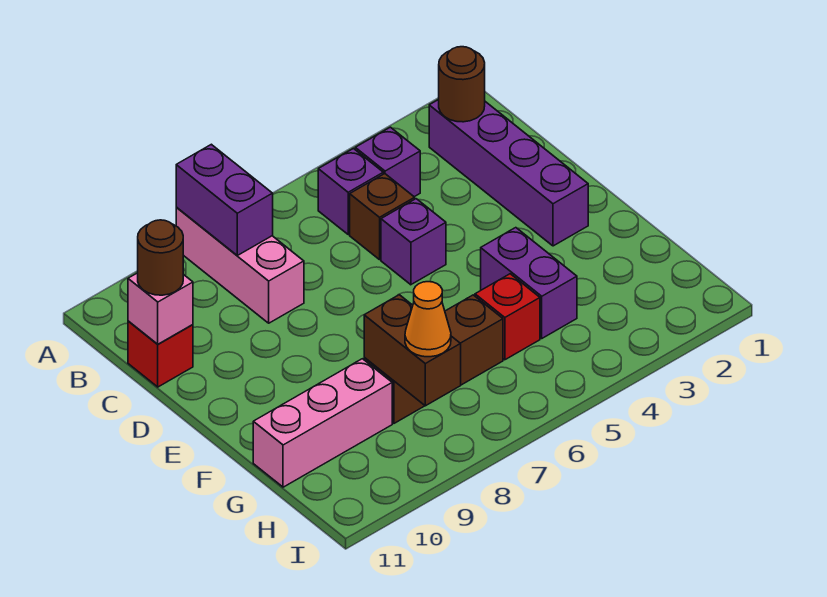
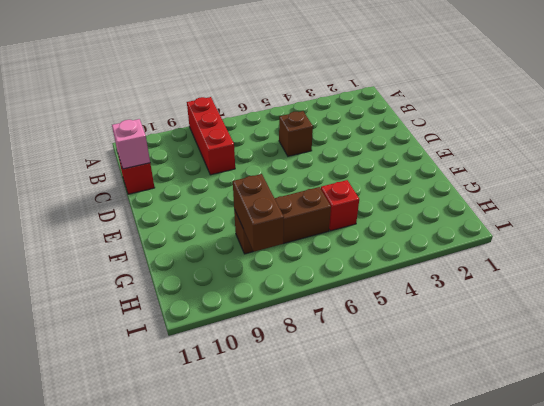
red 1x3 brick [187,97,235,175] -> pink 1x3 brick [176,207,304,323]
none -> purple 1x4 brick [429,100,588,246]
none -> purple 1x1 brick [355,127,420,197]
none -> purple 1x1 brick [318,149,383,234]

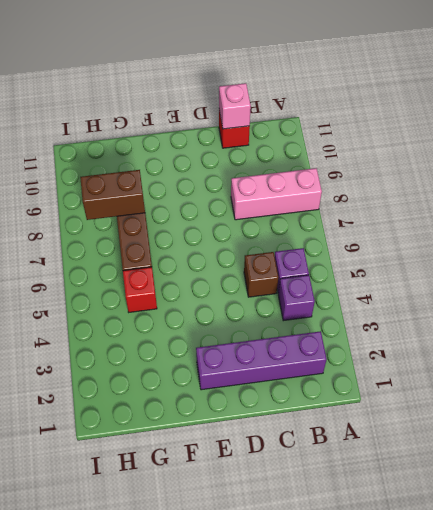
none -> purple 1x1 brick [381,199,446,285]
none -> purple 1x2 brick [481,228,577,338]
none -> pink 1x3 brick [253,359,392,487]

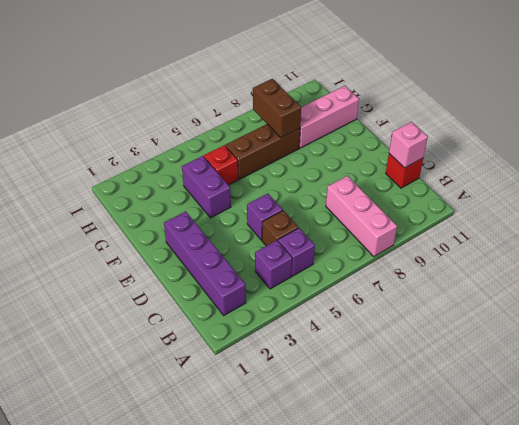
none -> purple 1x2 brick [176,144,273,255]
none -> brown 1x1 round brick [439,47,485,122]
none -> brown 1x1 round brick [138,220,183,295]

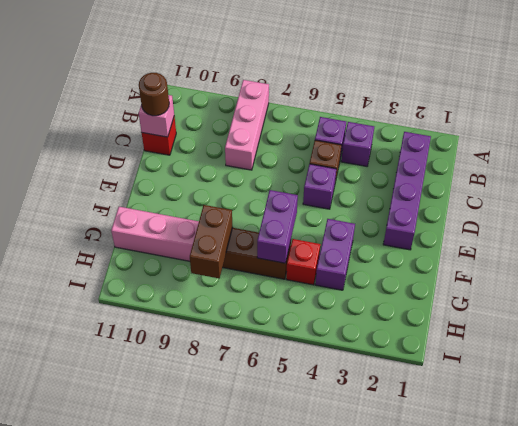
purple 1x2 brick [257,190,298,263] -> purple 1x2 brick moved to [176,144,273,255]
none -> brown 1x1 round brick [439,47,485,122]
none -> orange 1x1 cone [405,282,451,357]

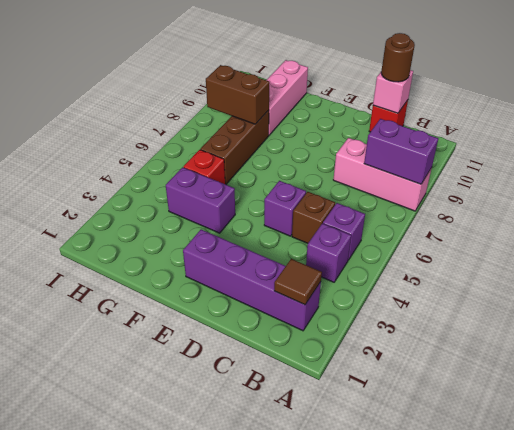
brown 1x1 tile [274,259,322,305] -> brown 1x1 round brick [439,47,485,122]
none -> orange 1x1 cone [405,282,451,357]

